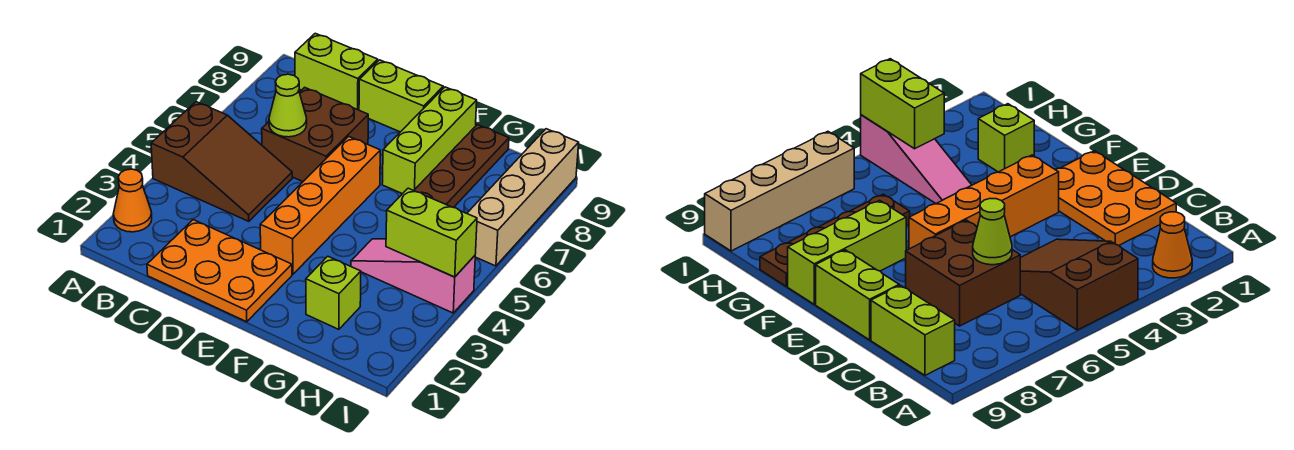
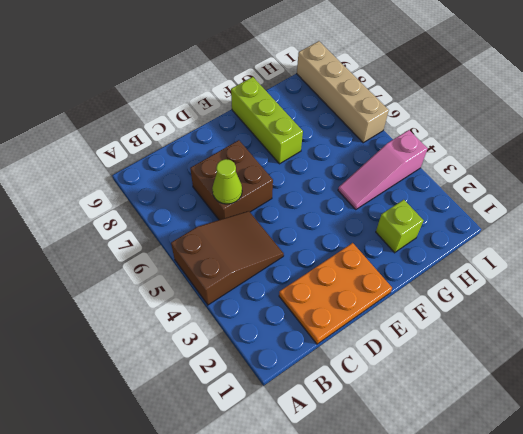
none -> orange 1x1 cone [113,169,152,232]
none -> lime 1x2 brick [295,33,378,110]
none -> lime 1x2 brick [359,60,443,132]

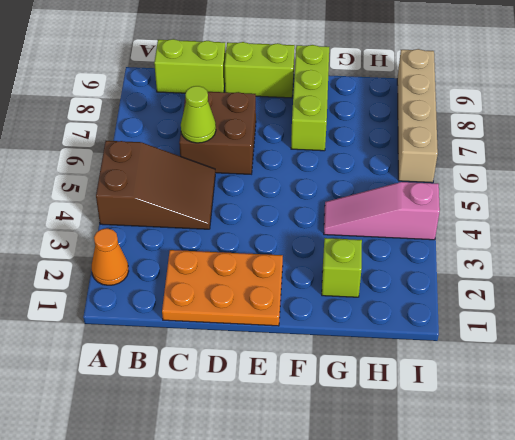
none -> orange 1x4 brick [260,136,380,274]
none -> brown 1x4 plate [414,125,509,208]
none -> lime 1x2 brick [386,188,477,277]

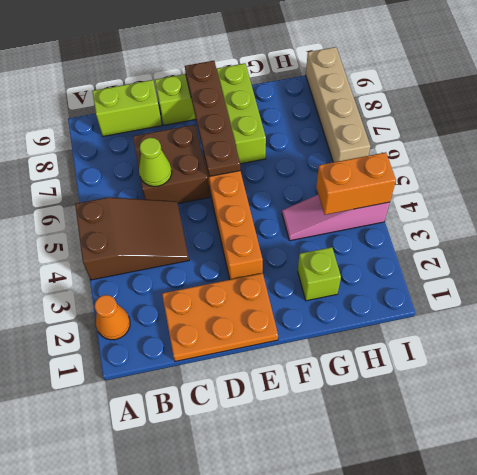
brown 1x4 plate [185,61,240,177] -> brown 1x4 plate moved to [414,125,509,208]
orange 1x2 brick [316,152,396,215] -> lime 1x2 brick [386,188,477,277]

